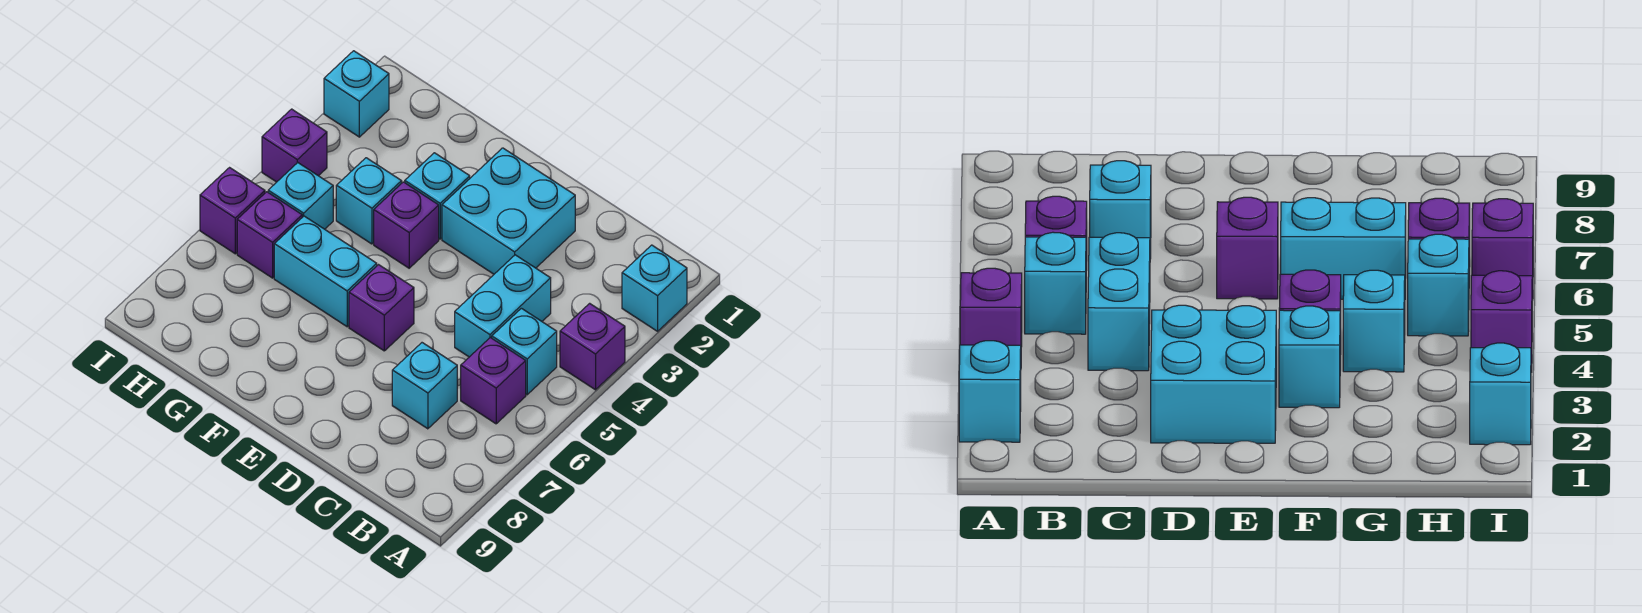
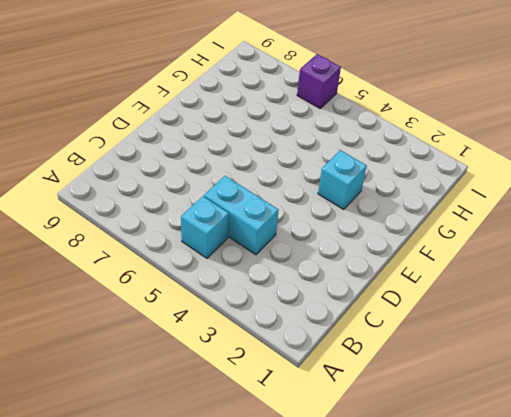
none -> cyan 1x1 brick [622,245,687,331]
none -> purple 1x1 brick [560,303,625,390]
none -> purple 1x1 brick [461,337,526,424]

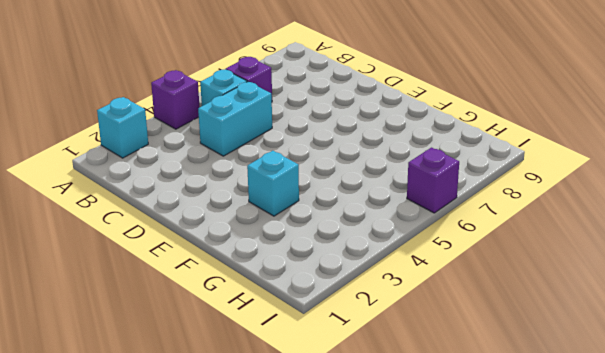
none -> cyan 1x1 brick [392,343,457,429]
none -> cyan 2x2 brick [442,148,575,274]
none -> purple 1x1 brick [349,265,414,351]

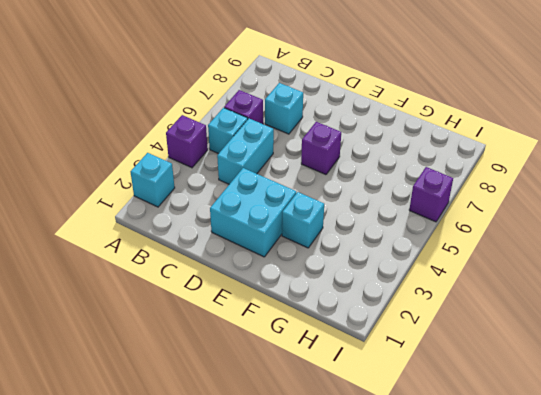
none -> purple 1x1 brick [374,182,439,268]
none -> cyan 1x2 brick [274,216,377,327]
none -> cyan 1x1 brick [336,158,402,244]

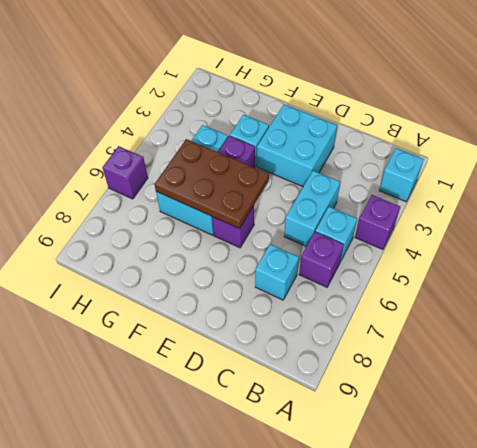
brown 2x3 plate [154,139,269,229] -> none
none -> cyan 1x1 brick [268,163,333,229]
none -> purple 1x1 brick [237,192,302,278]
none -> cyan 1x1 brick [324,51,389,137]

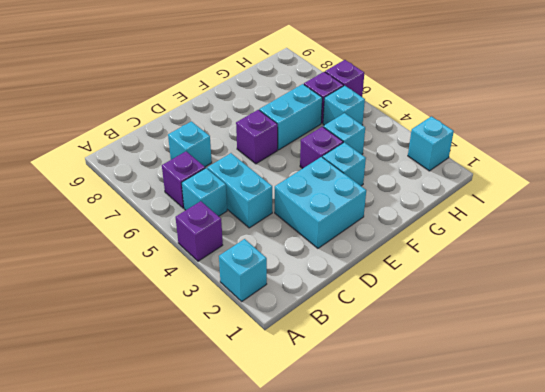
none -> purple 1x1 brick [262,109,327,182]

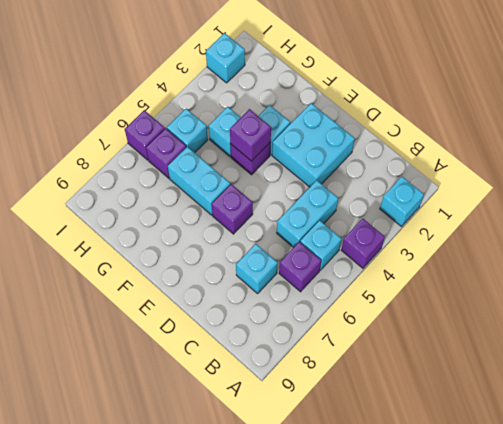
purple 1x1 brick [230,109,271,161] -> purple 1x1 brick moved to [262,109,327,182]

